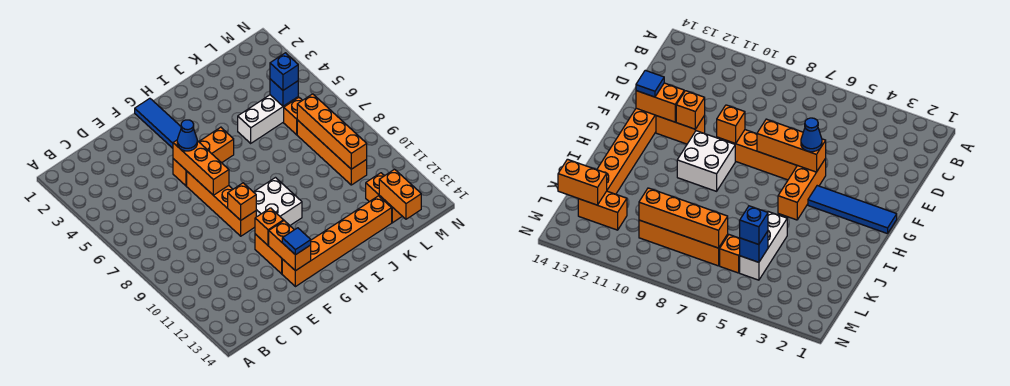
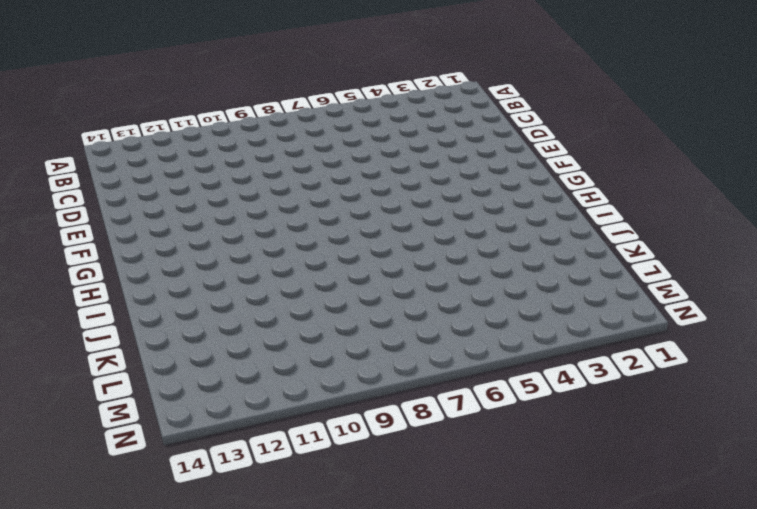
none -> orange 1x3 brick [173,127,234,186]
none -> orange 1x4 brick [187,172,256,236]
none -> orange 1x2 brick [255,234,282,274]

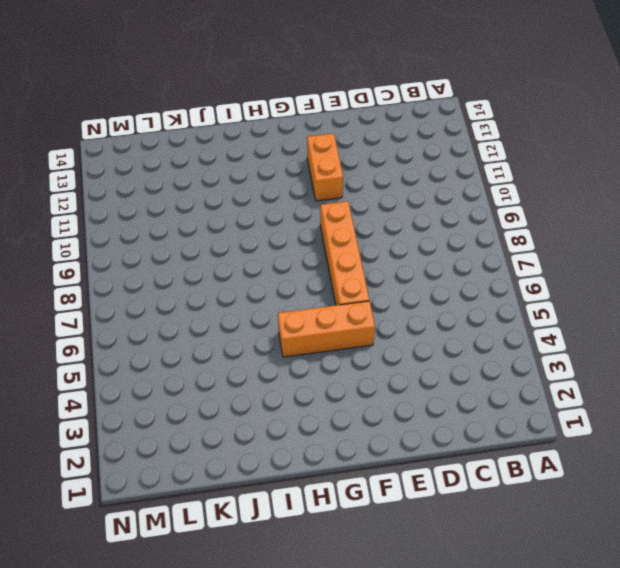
none -> orange 1x6 brick [282,196,392,287]
none -> blue 1x4 tile [135,98,181,148]
none -> white 2x2 brick [254,178,302,225]

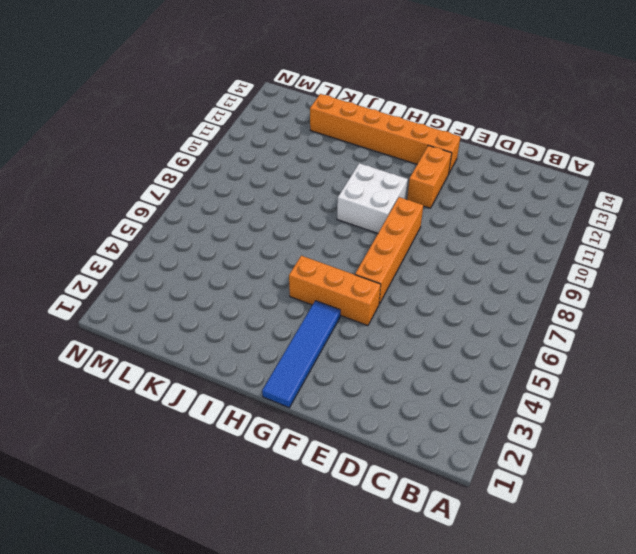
none -> white 1x3 brick [238,95,298,143]
none -> orange 1x1 brick [284,97,302,135]
none -> orange 1x4 brick [297,120,367,185]

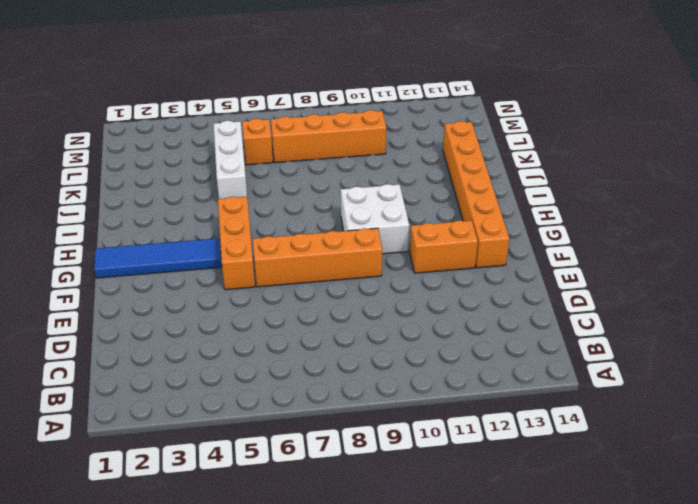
none -> orange 1x2 brick [366,173,402,223]
none -> orange 1x3 brick [173,140,229,195]
none -> orange 1x1 brick [228,183,256,220]

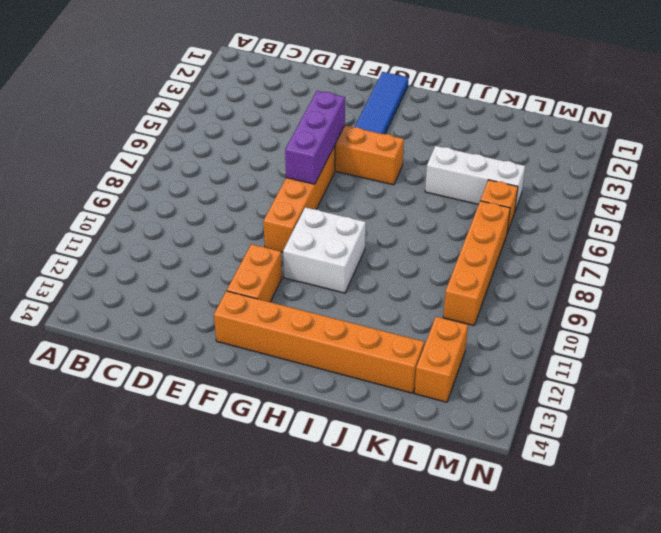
purple 1x3 brick [285,91,345,184] -> orange 1x3 brick [173,140,229,195]
none -> orange 1x1 brick [228,183,256,220]
none -> orange 1x1 brick [255,208,284,245]
none -> orange 1x2 brick [269,221,311,271]

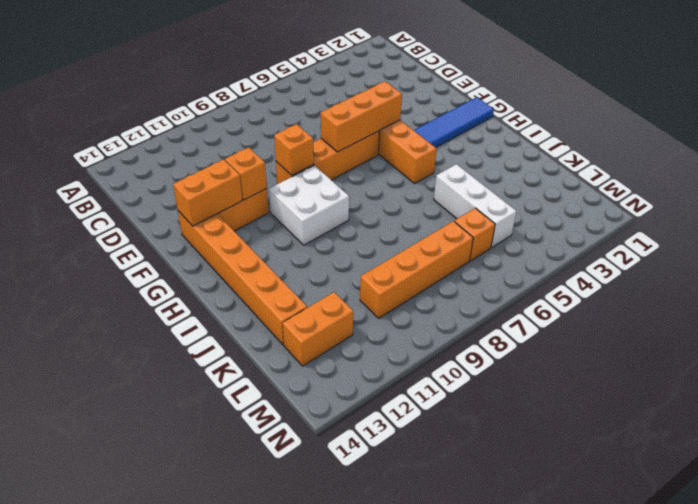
none -> blue 1x1 brick [270,79,298,106]
none -> orange 1x4 brick [297,94,367,169]
none -> orange 1x2 brick [379,169,421,219]

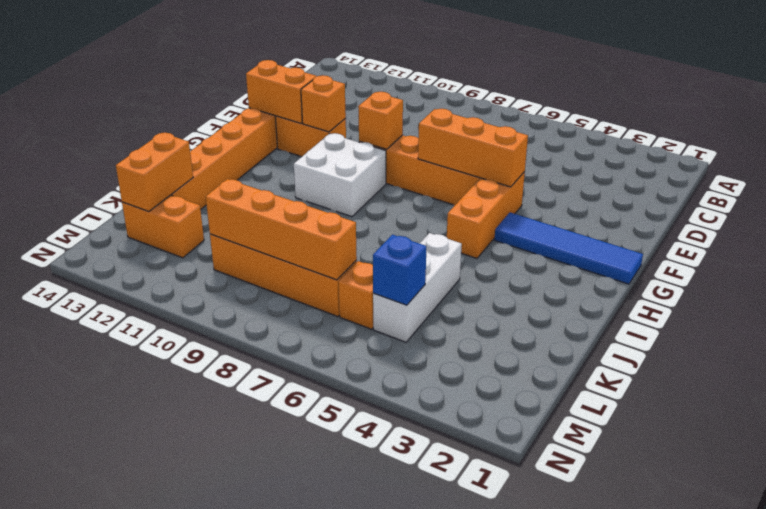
orange 1x2 brick [116,133,193,212] -> orange 1x2 brick turned to [379,169,421,219]
none -> blue 1x1 cone [177,120,197,151]
none -> blue 1x1 tile [282,228,311,255]
none -> blue 1x1 brick [270,53,298,90]

